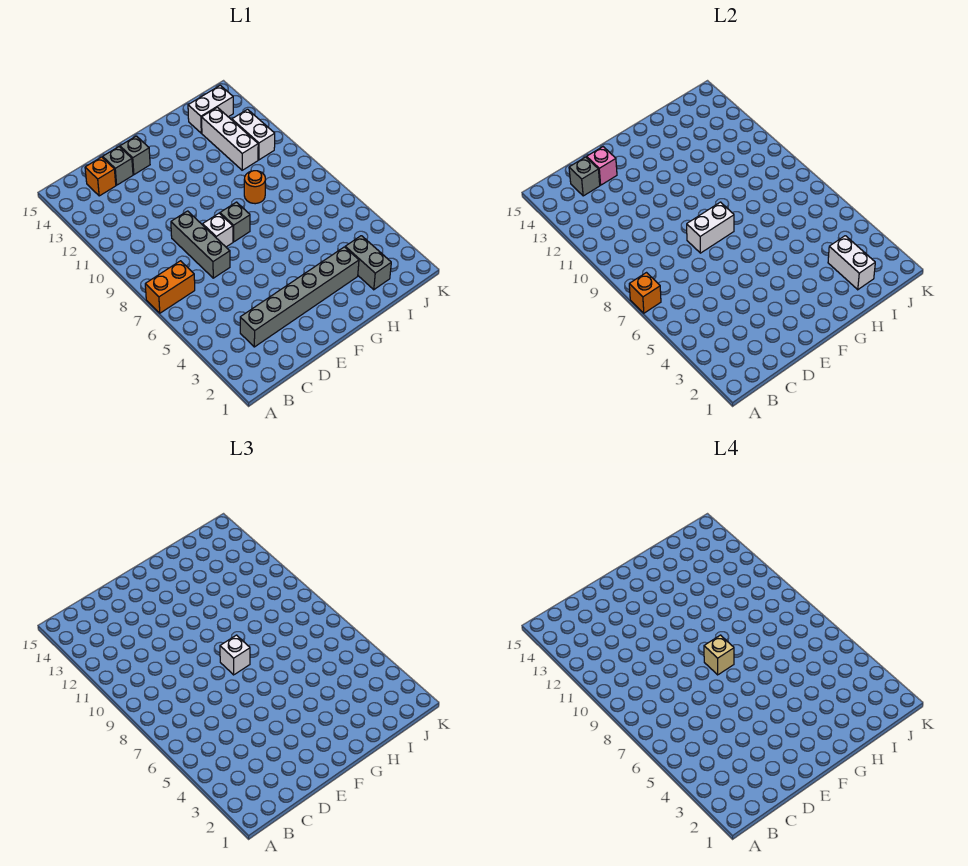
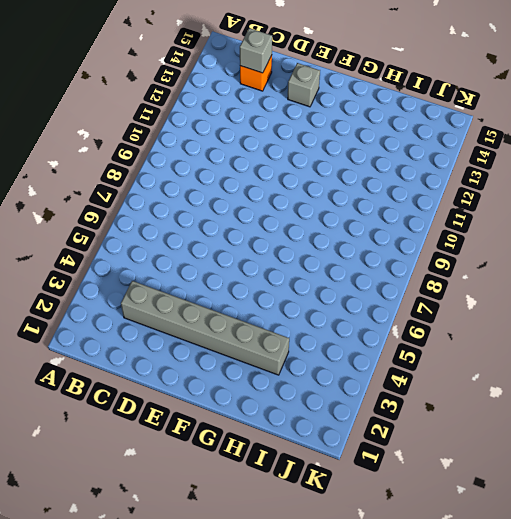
none -> orange 1x2 brick [145,261,195,313]
none -> grey 1x3 brick [171,211,230,278]
none -> grey 1x1 brick [103,147,133,185]

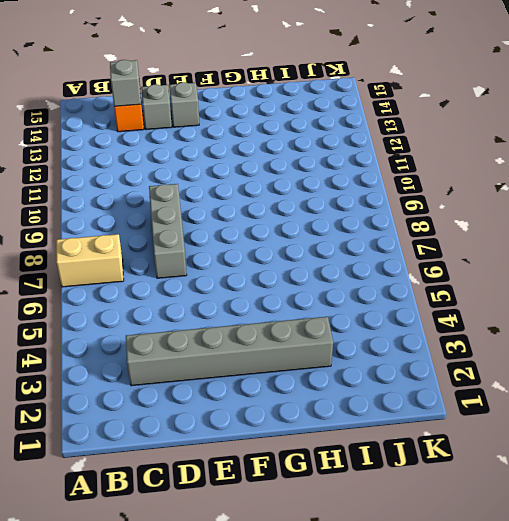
tan 1x2 brick [56,234,124,287] -> orange 1x2 brick [145,261,195,313]
none -> white 1x1 brick [203,213,233,247]
none -> grey 1x1 brick [220,202,250,242]
none -> orange 1x1 round brick [244,171,265,204]

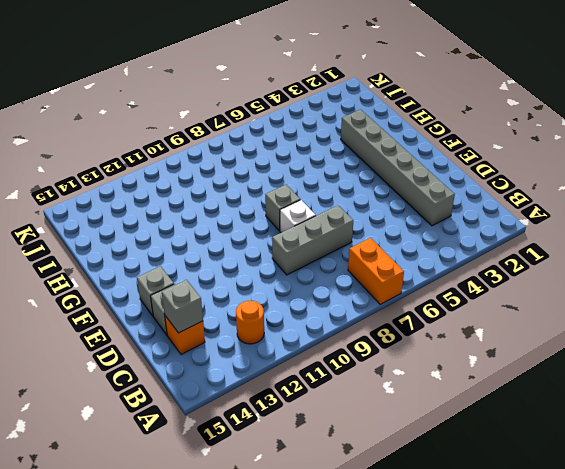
orange 1x1 round brick [236,301,264,344] -> orange 1x1 round brick moved to [244,171,265,204]
none -> grey 1x2 brick [345,236,391,290]
none -> white 1x3 brick [202,107,258,170]
none -> white 1x2 brick [188,85,233,133]

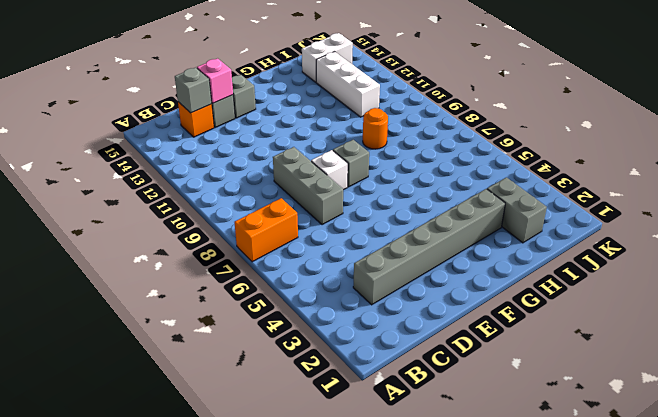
none -> white 1x2 brick [232,109,275,160]
none -> orange 1x1 brick [629,273,661,313]
none -> white 1x2 brick [687,202,734,253]

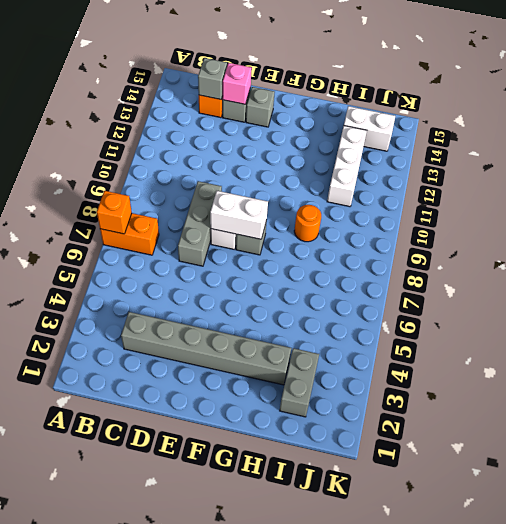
none -> white 1x2 brick [232,109,275,160]
none -> white 1x2 brick [828,236,875,290]
none -> white 1x1 brick [220,635,250,675]

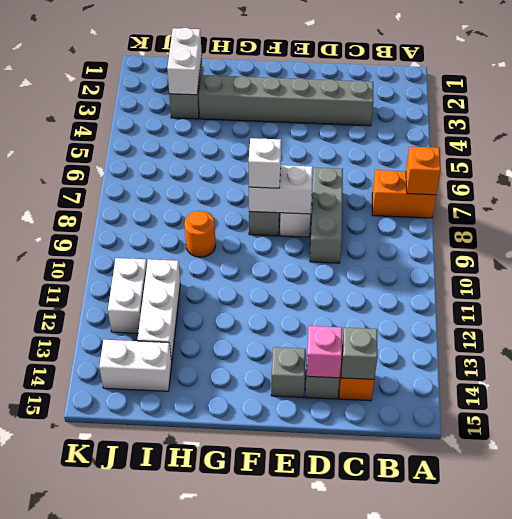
none -> tan 1x1 brick [704,635,734,675]

